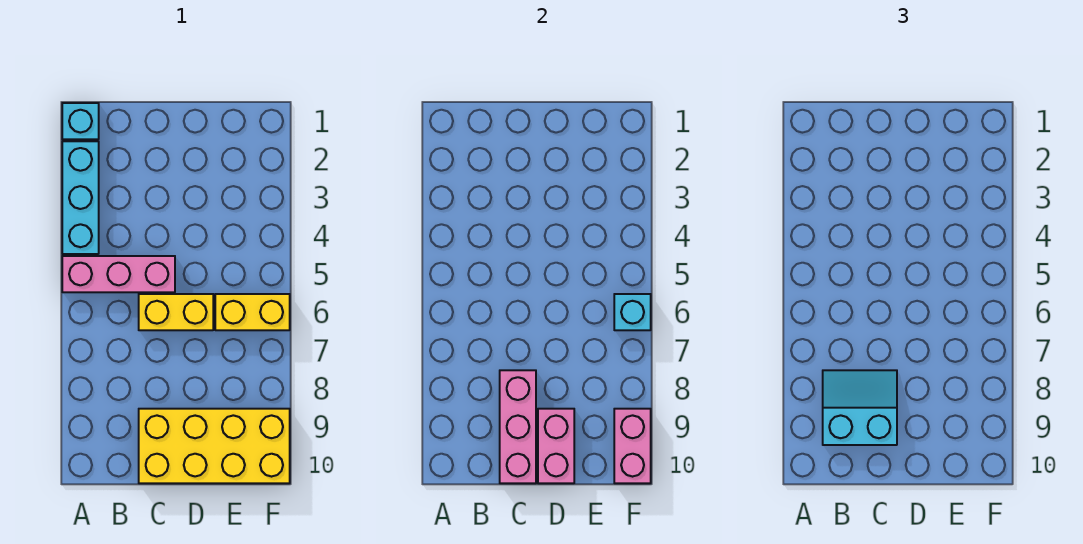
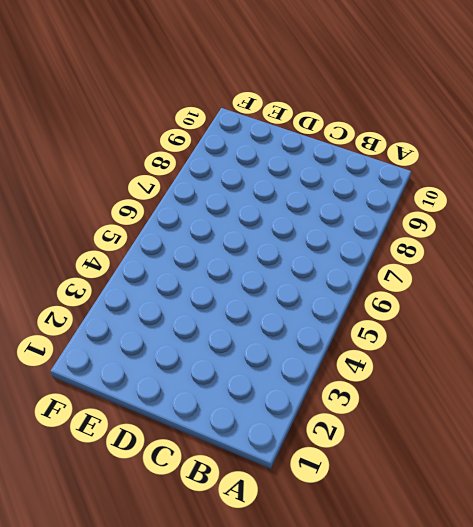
none -> cyan 1x1 brick [62,103,99,139]
none -> cyan 1x3 brick [62,141,99,254]

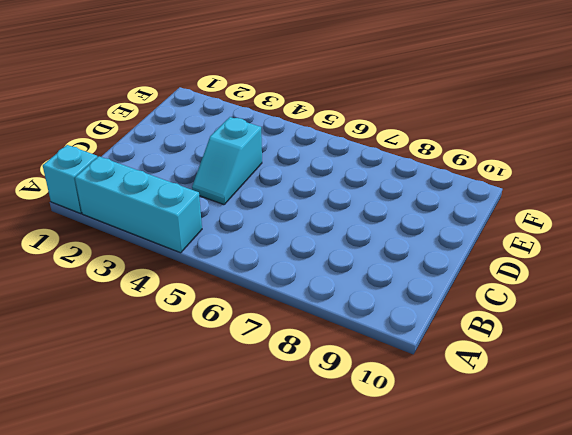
cyan 1x2 slope [192,117,262,205] -> none
none -> pink 1x3 brick [62,256,175,292]
none -> yellow 1x2 brick [139,294,213,330]

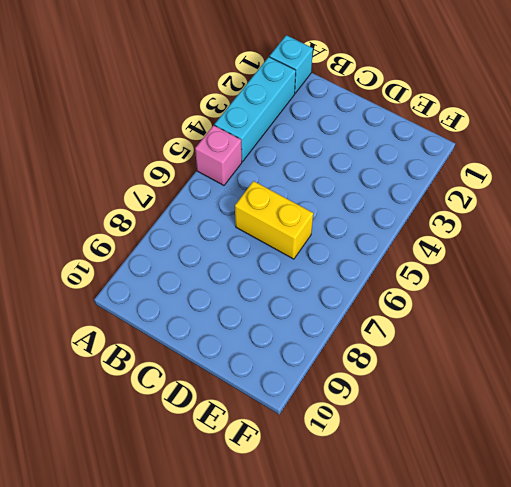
pink 1x1 brick [195,125,242,185] -> pink 1x3 brick [62,256,175,292]
none -> yellow 2x4 brick [139,409,290,483]
none -> yellow 1x2 brick [215,294,290,330]

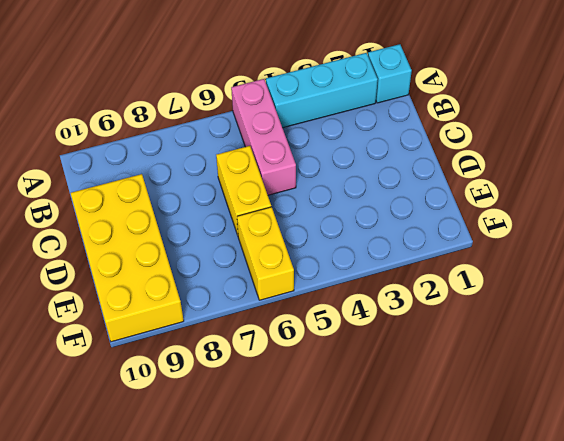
none -> pink 1x3 brick [500,370,536,483]
none -> pink 1x2 brick [538,409,574,483]

